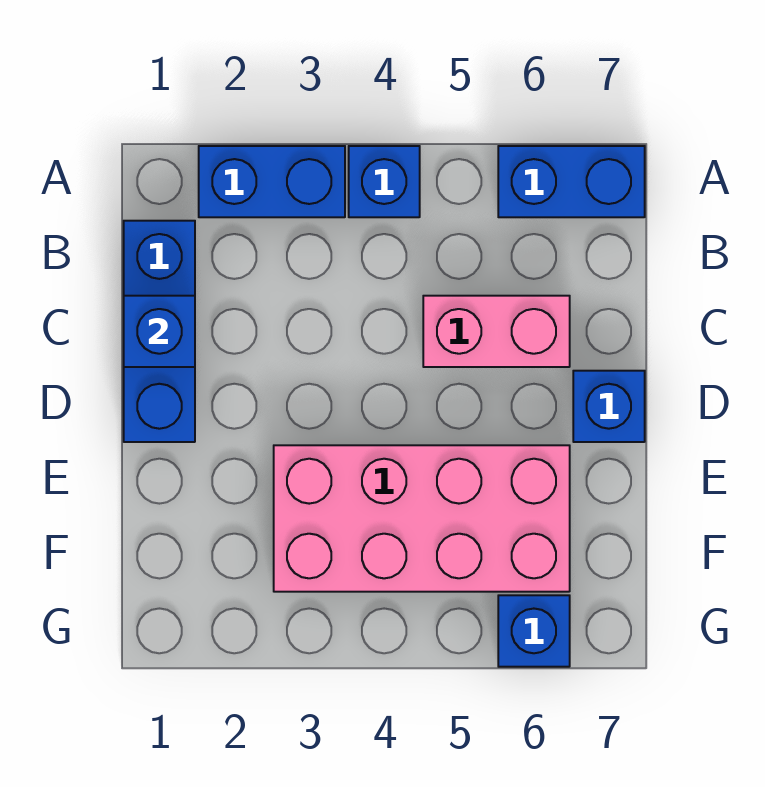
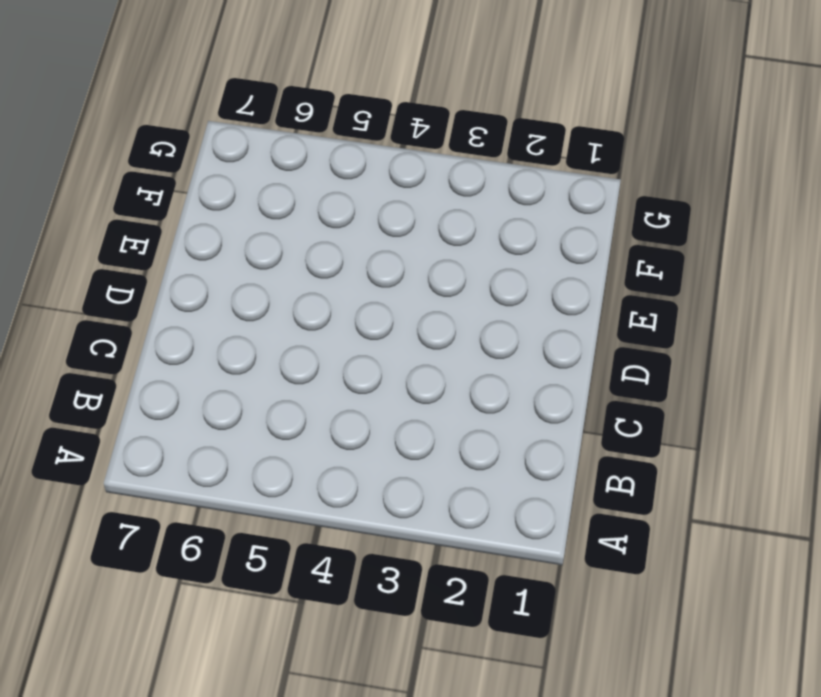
none -> blue 1x2 brick [199,146,345,217]
none -> blue 1x1 brick [349,146,420,217]

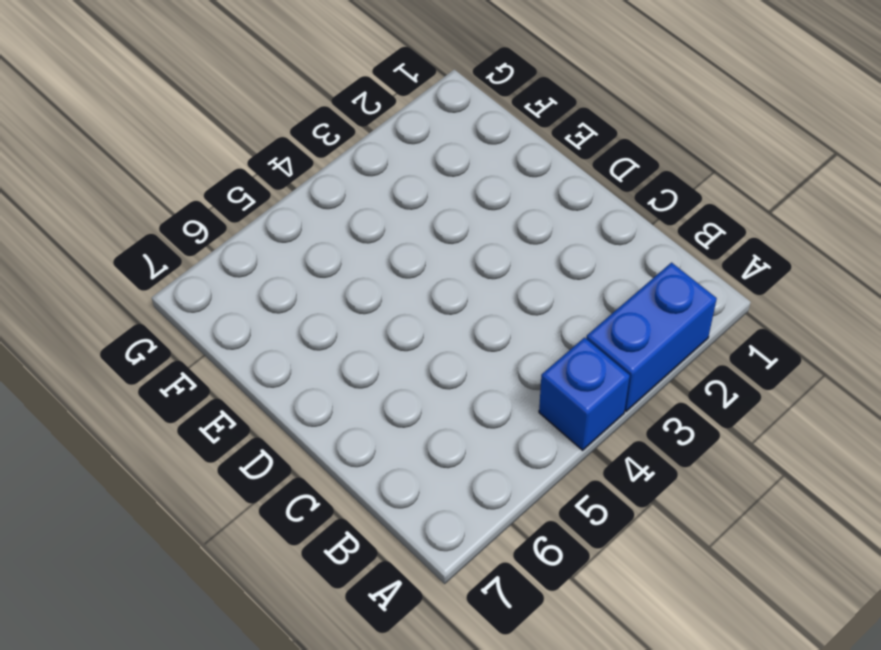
none -> blue 1x2 brick [498,146,645,217]
none -> blue 1x3 brick [124,221,195,442]

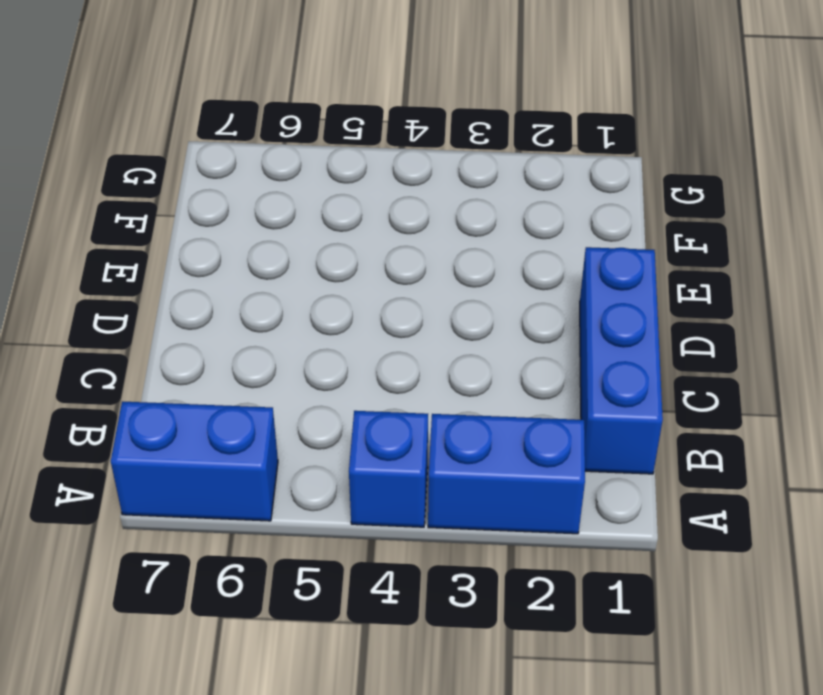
none -> pink 1x2 brick [423,296,570,367]
none -> blue 1x1 brick [573,371,645,442]

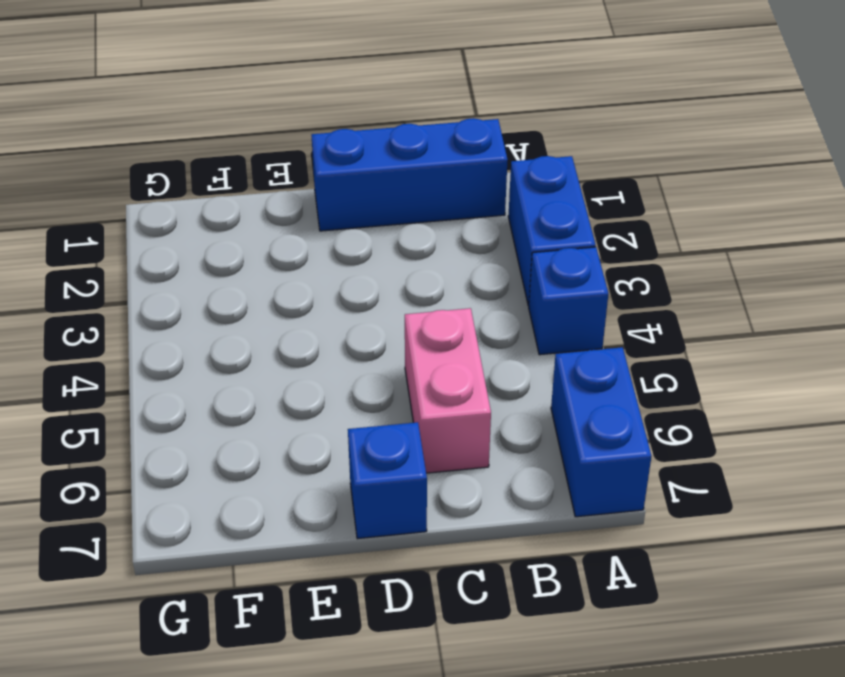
none -> pink 2x4 brick [274,445,570,592]
none -> blue 1x1 brick [498,595,570,667]

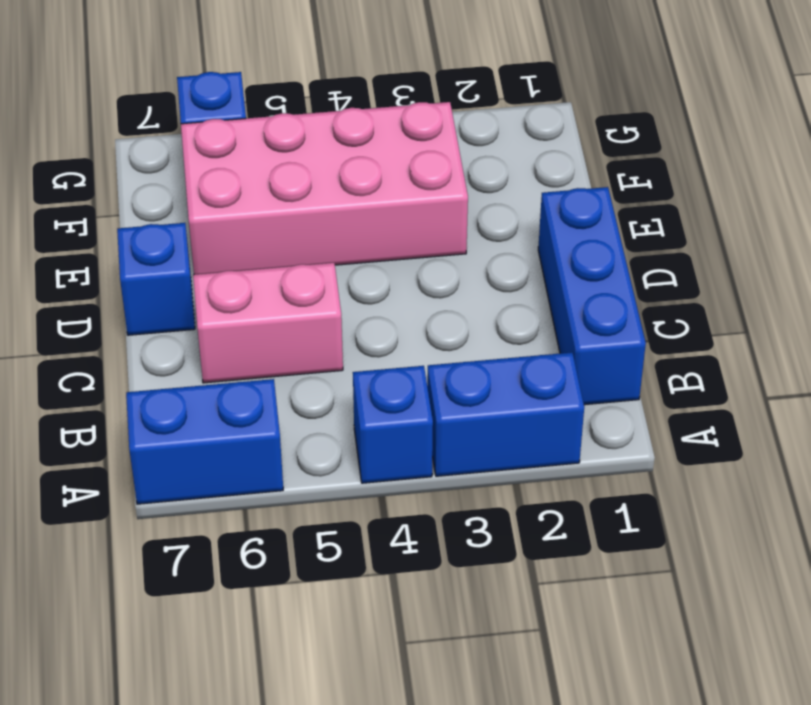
none -> blue 1x1 brick [124,296,195,367]

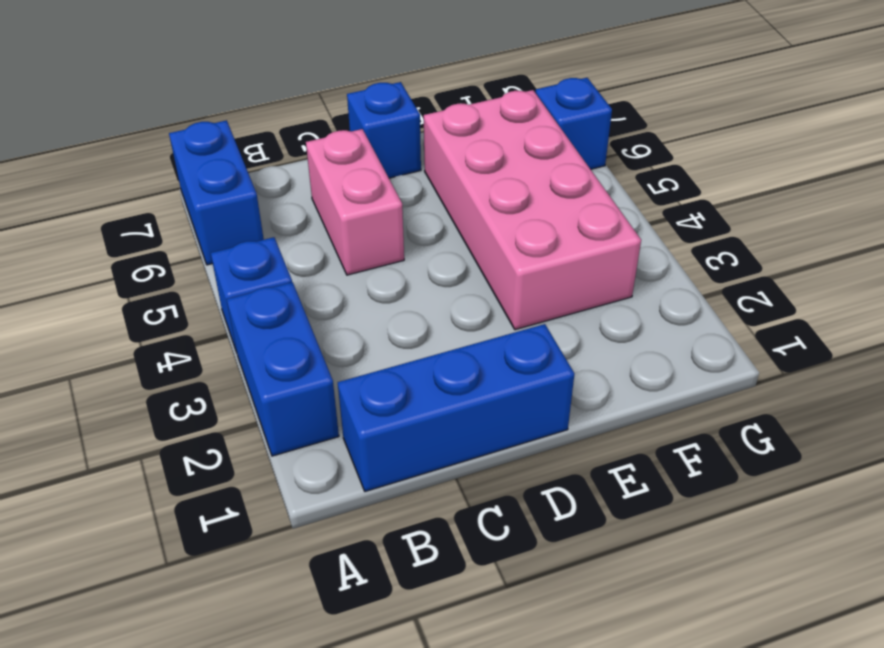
none -> blue 1x1 brick [124,296,195,367]

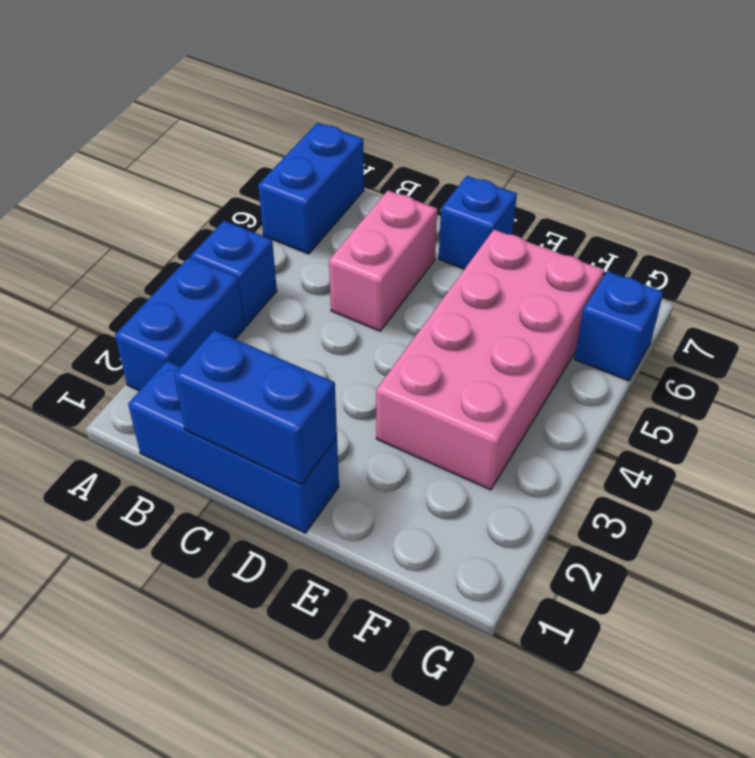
blue 1x2 brick [174,330,337,484] -> blue 1x1 brick [124,296,195,367]

